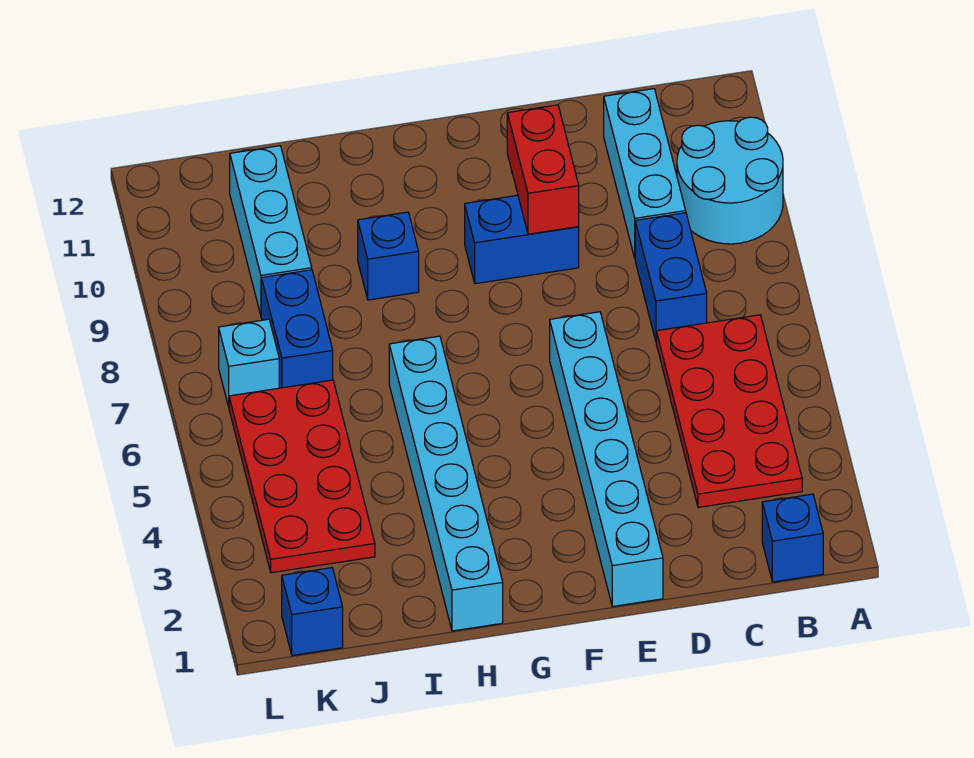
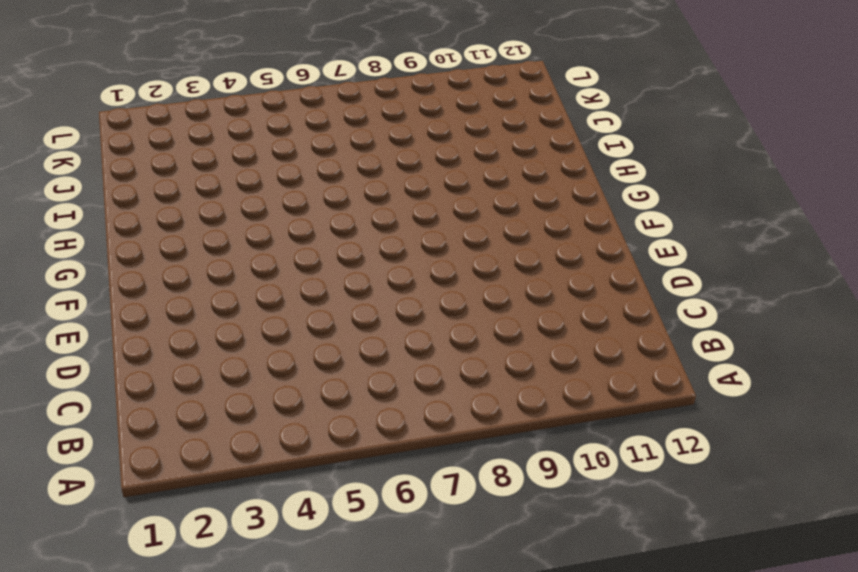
none -> cyan 2x2 round brick [677,117,783,244]
none -> blue 1x1 brick [762,494,823,582]
none -> red 2x4 plate [656,315,802,507]

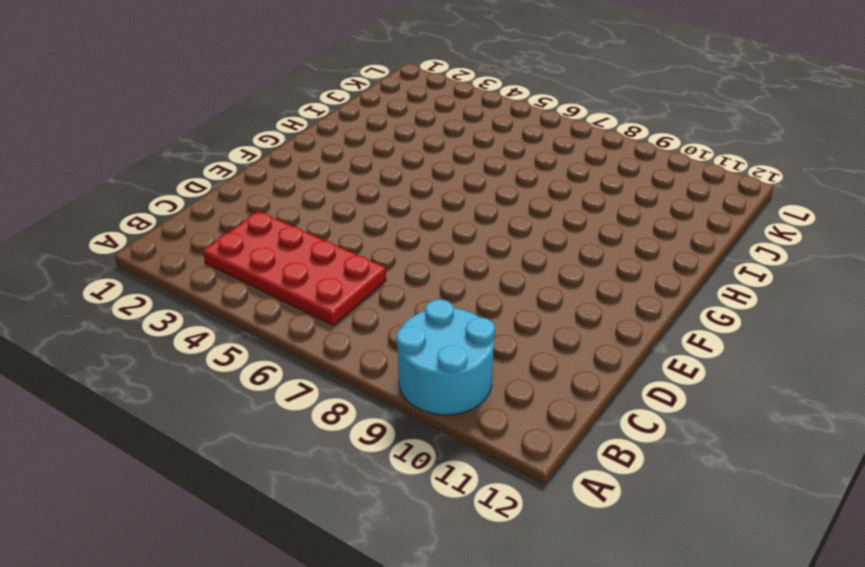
none -> blue 1x1 brick [762,494,823,582]
none -> blue 1x2 brick [635,213,707,341]
none -> cyan 1x3 brick [604,89,686,258]

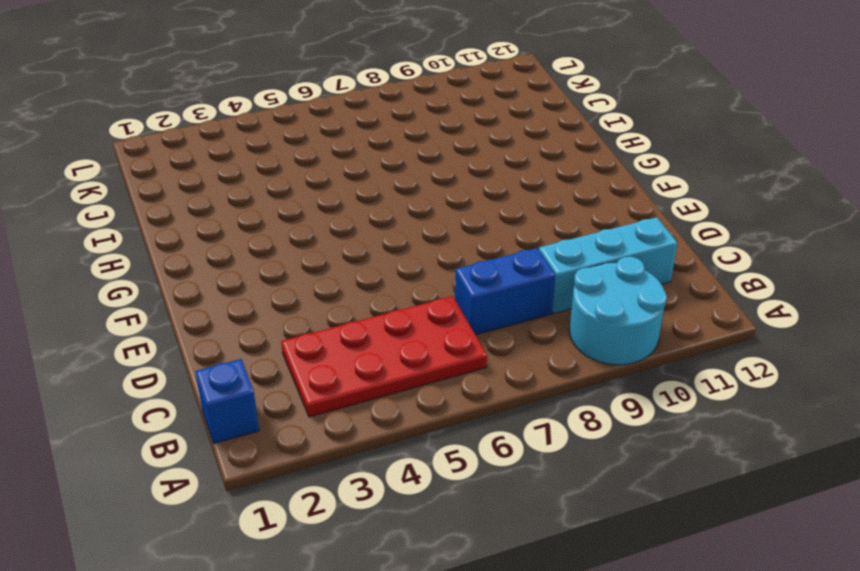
none -> cyan 1x6 brick [550,312,663,607]
none -> blue 1x2 brick [465,195,579,284]
none -> cyan 1x6 brick [389,336,503,631]

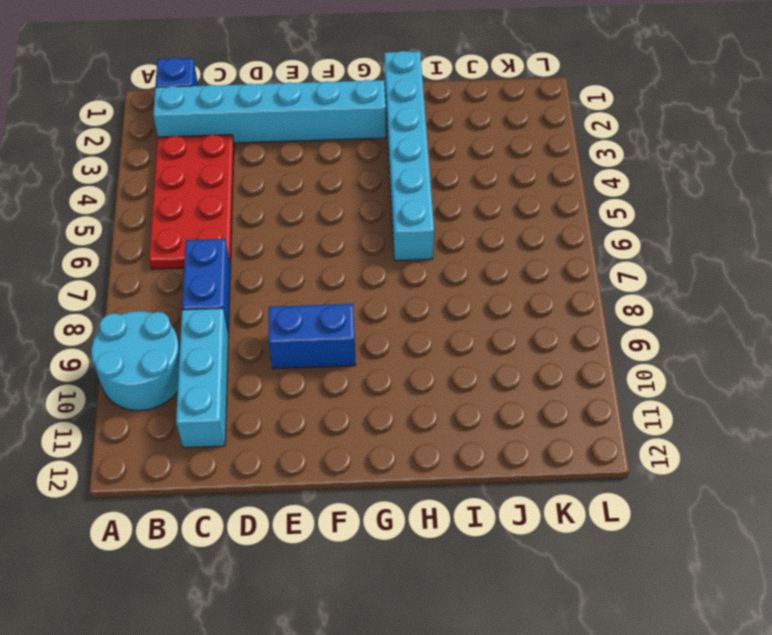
cyan 1x6 brick [153,80,386,143] -> cyan 1x6 brick turned to [550,312,663,607]
none -> blue 1x1 brick [358,212,419,300]
none -> red 2x4 plate [229,380,375,573]
none -> blue 1x2 brick [261,270,333,388]

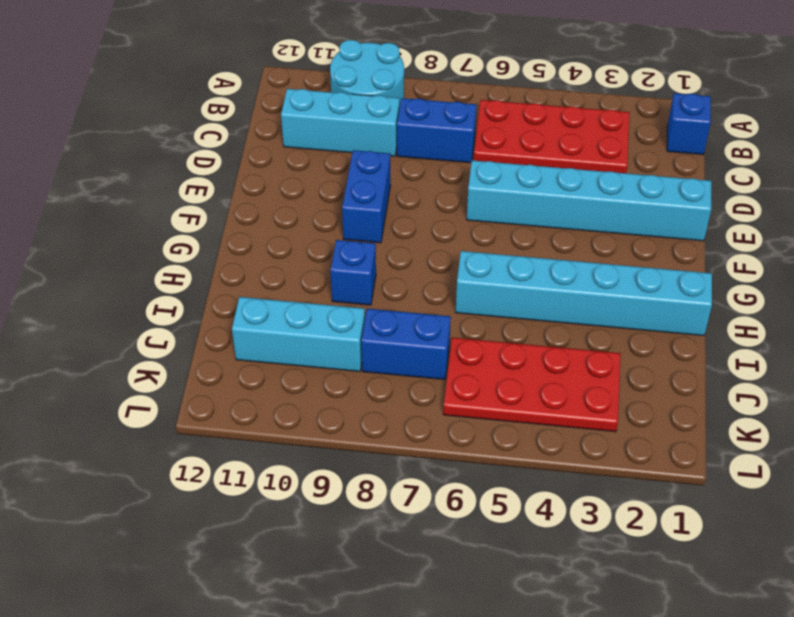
none -> blue 1x1 brick [282,568,343,655]
none -> cyan 1x1 brick [219,319,279,407]
none -> red 1x2 brick [507,105,579,234]

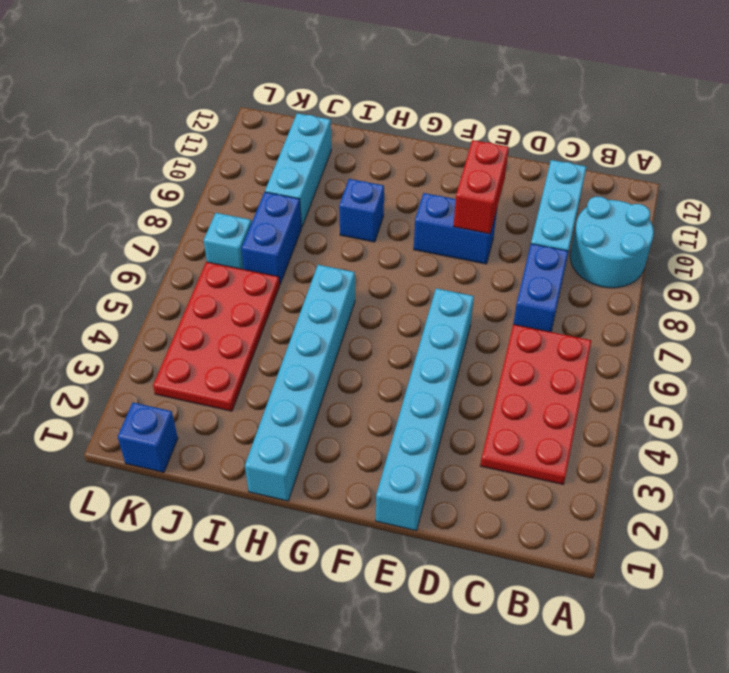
none -> blue 1x1 brick [762,494,823,582]

